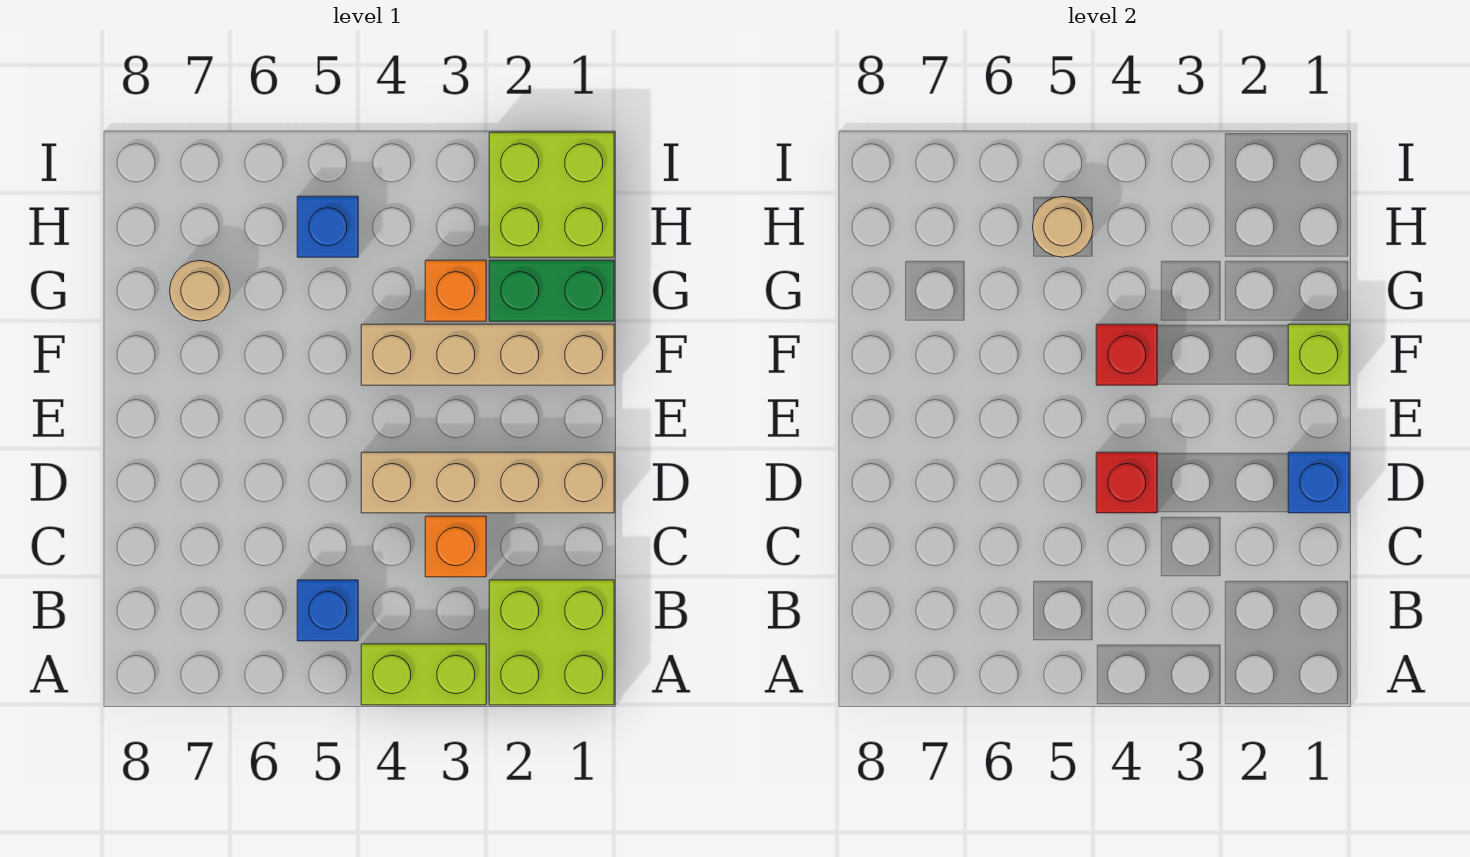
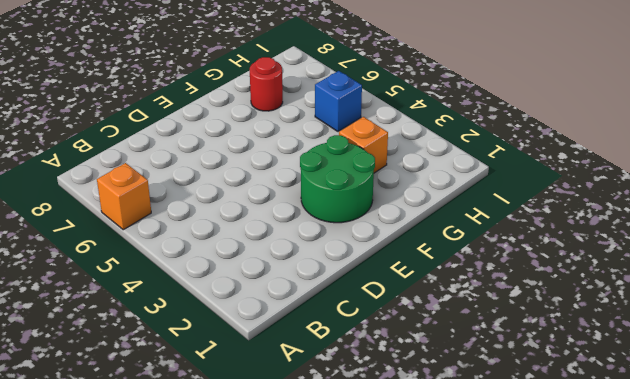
orange 1x1 brick [97,163,151,230] -> orange 1x1 brick moved to [425,516,486,577]
green 2x2 round brick [300,135,375,223] -> tan 1x4 brick [361,324,614,385]
red 1x1 round brick [250,57,283,111] -> tan 1x1 round brick [170,260,230,321]
none -> lime 2x2 brick [489,580,614,705]
none -> lime 1x2 brick [361,644,486,705]
none -> blue 1x1 brick [297,580,358,641]

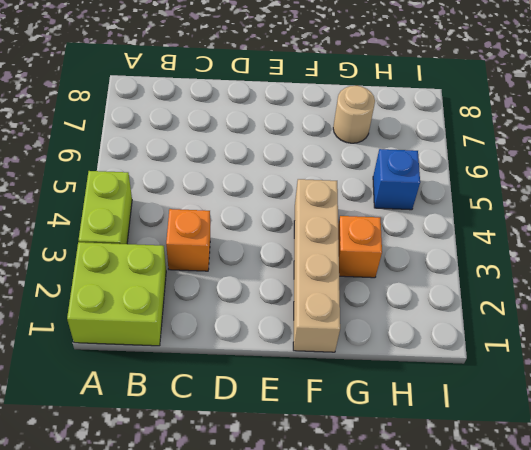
none -> blue 1x1 brick [297,580,358,641]
none -> tan 1x4 brick [361,452,614,513]
none -> green 1x2 brick [489,260,614,321]

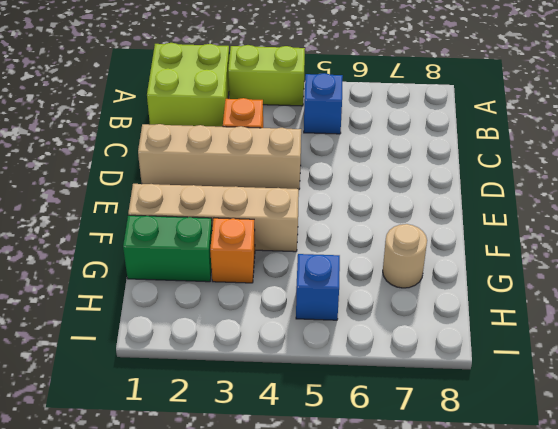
none -> lime 2x2 brick [489,132,614,257]
none -> blue 1x1 brick [1288,452,1349,513]
none -> red 1x1 brick [1096,452,1157,513]

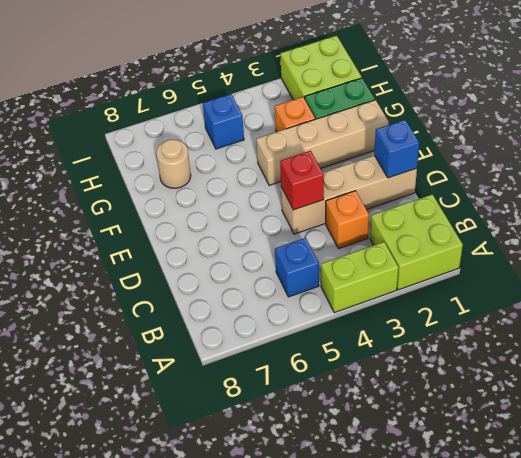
none -> lime 1x1 brick [1288,324,1349,385]
none -> red 1x1 brick [1096,324,1157,385]
none -> tan 1x1 round brick [1033,197,1093,257]

